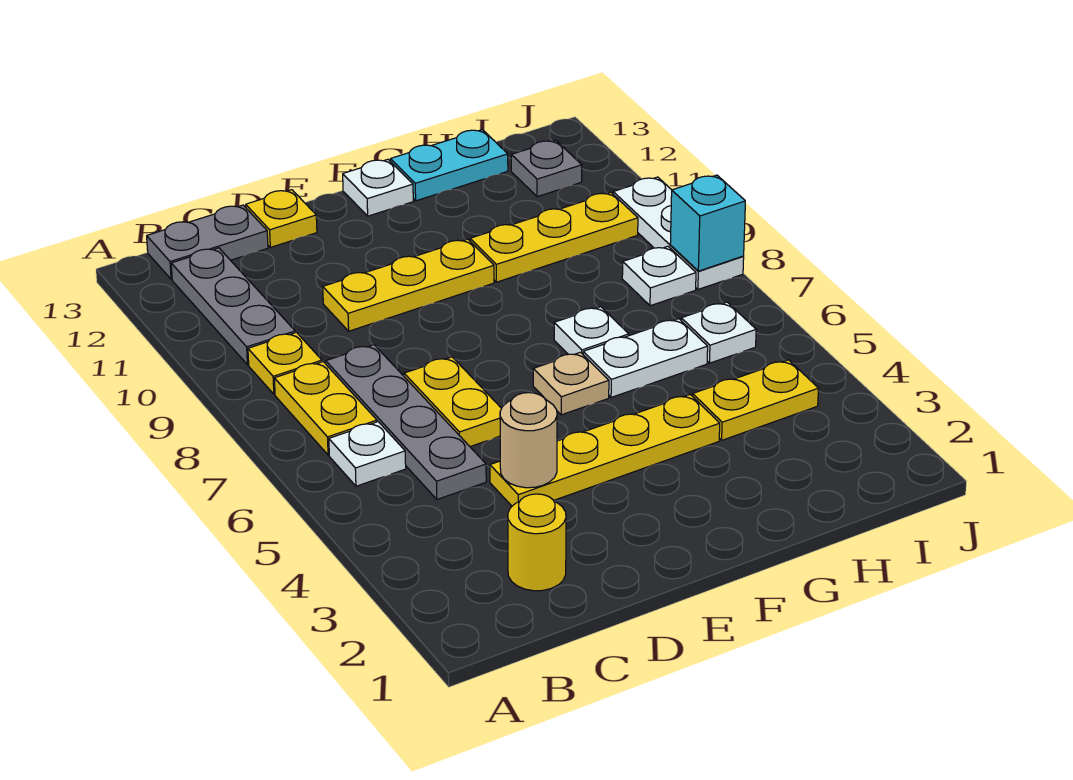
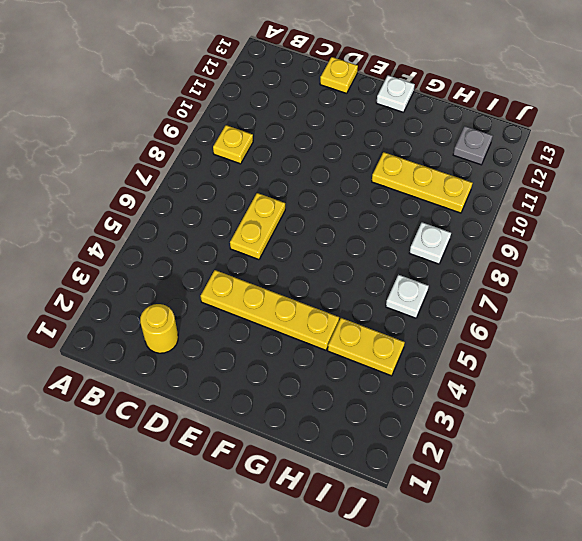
none -> white 1x1 plate [329,422,406,486]
none -> yellow 1x2 plate [274,362,377,455]
none -> grey 1x3 plate [171,248,295,365]

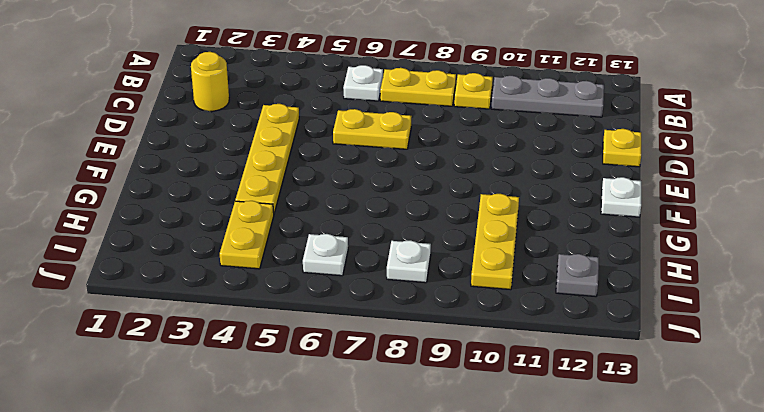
none -> grey 1x2 plate [147,205,268,279]
none -> grey 1x4 plate [326,345,486,499]
none -> yellow 1x3 plate [323,239,494,331]

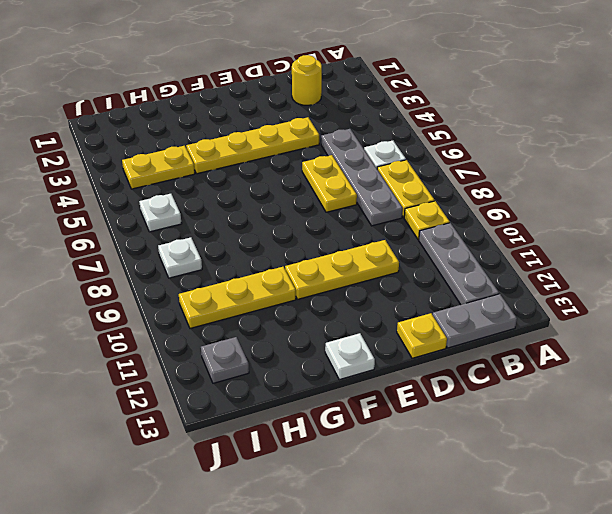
none -> tan 1x1 plate [533,352,609,415]
none -> white 1x2 plate [583,319,708,397]
none -> white 1x1 plate [554,307,629,354]

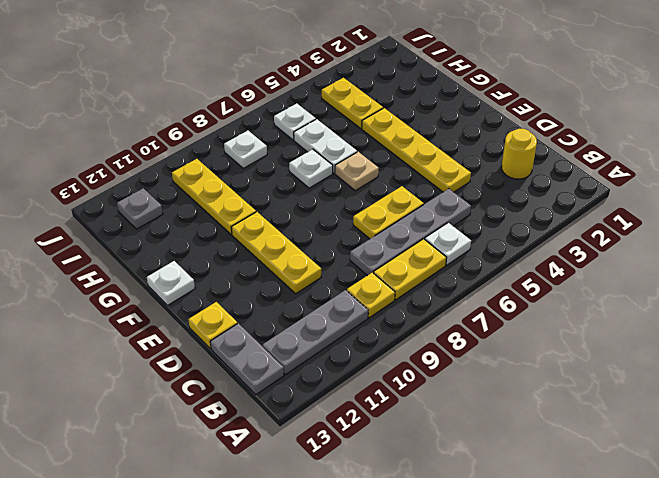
none -> cyan 1x2 plate [390,130,508,201]
none -> white 1x3 plate [613,177,744,289]
none -> tan 1x1 round brick [500,393,557,488]

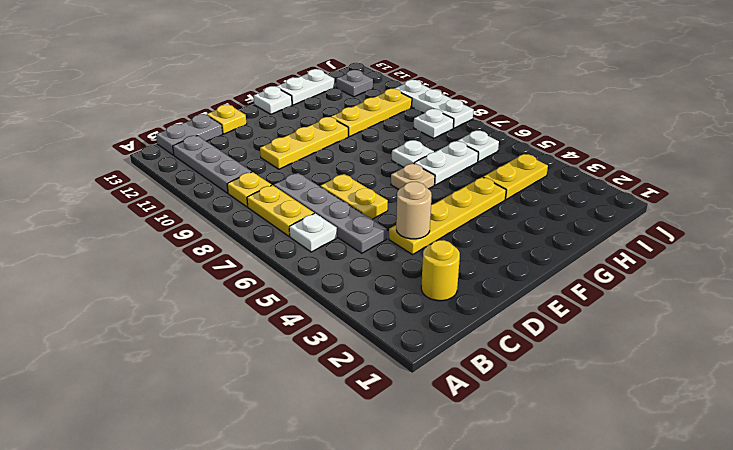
white 1x2 plate [276,69,335,105] -> cyan 1x2 plate [390,130,508,201]
none -> cyan 1x1 brick [670,175,745,271]

